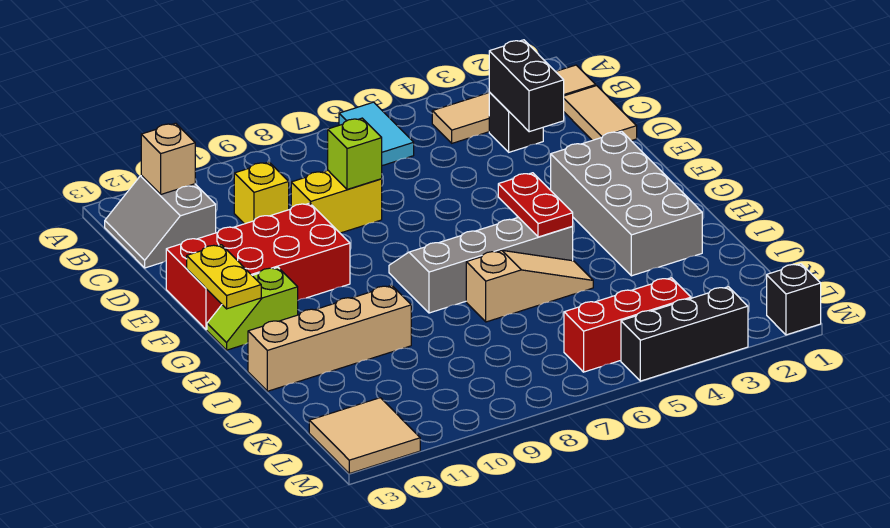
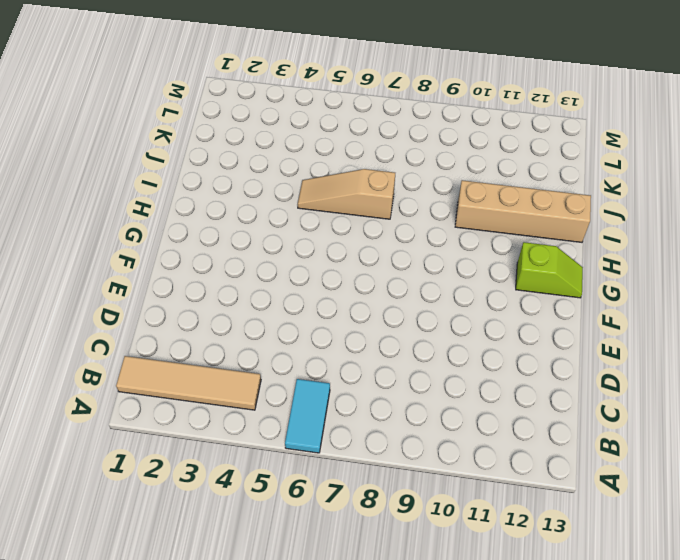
none -> grey 2x2 slope [105,175,216,268]
none -> tan 1x2 tile [564,86,637,141]
none -> black 1x1 brick [489,92,543,152]

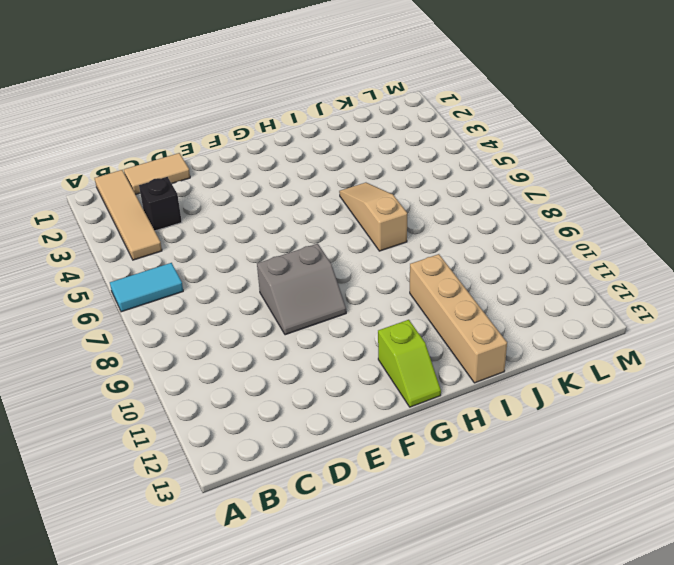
grey 2x2 slope [257,244,346,335] -> grey 2x2 slope moved to [105,175,216,268]
none -> yellow 1x1 brick [234,162,289,224]
none -> yellow 1x2 brick [291,170,382,233]
none -> red 2x4 brick [166,203,350,330]

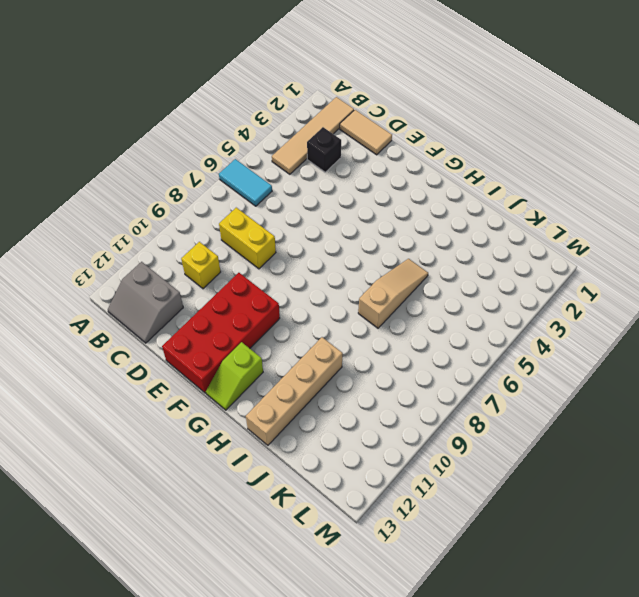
yellow 1x2 brick [219,208,276,269] -> yellow 1x2 brick turned to [291,170,382,233]
none -> grey 2x4 brick [551,131,702,276]
none -> grey 2x4 slope [389,217,573,313]
none -> red 1x3 brick [564,278,691,372]

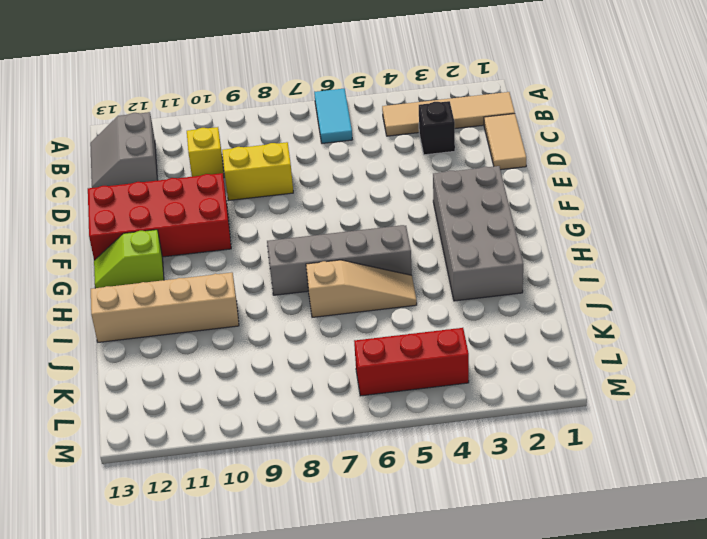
none -> tan 2x2 tile [309,398,420,473]
none -> black 1x1 brick [767,264,821,335]
none -> black 1x3 brick [621,287,748,381]

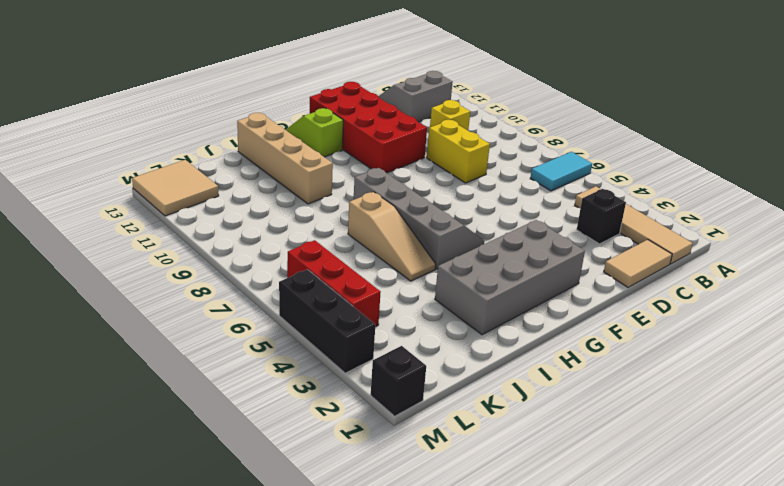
none -> tan 1x1 brick [141,123,195,194]
none -> black 1x2 brick [489,40,564,132]
none -> lime 1x1 brick [328,118,382,189]

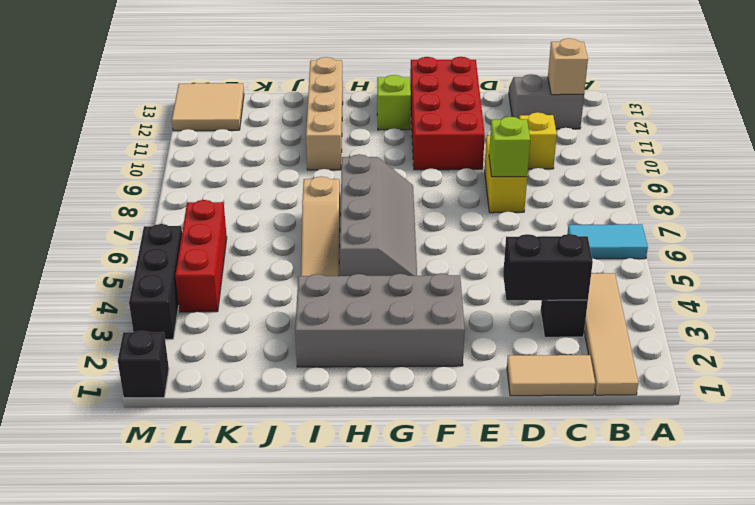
none -> yellow 1x2 plate [187,245,261,309]
none -> red 1x2 plate [498,173,573,237]

